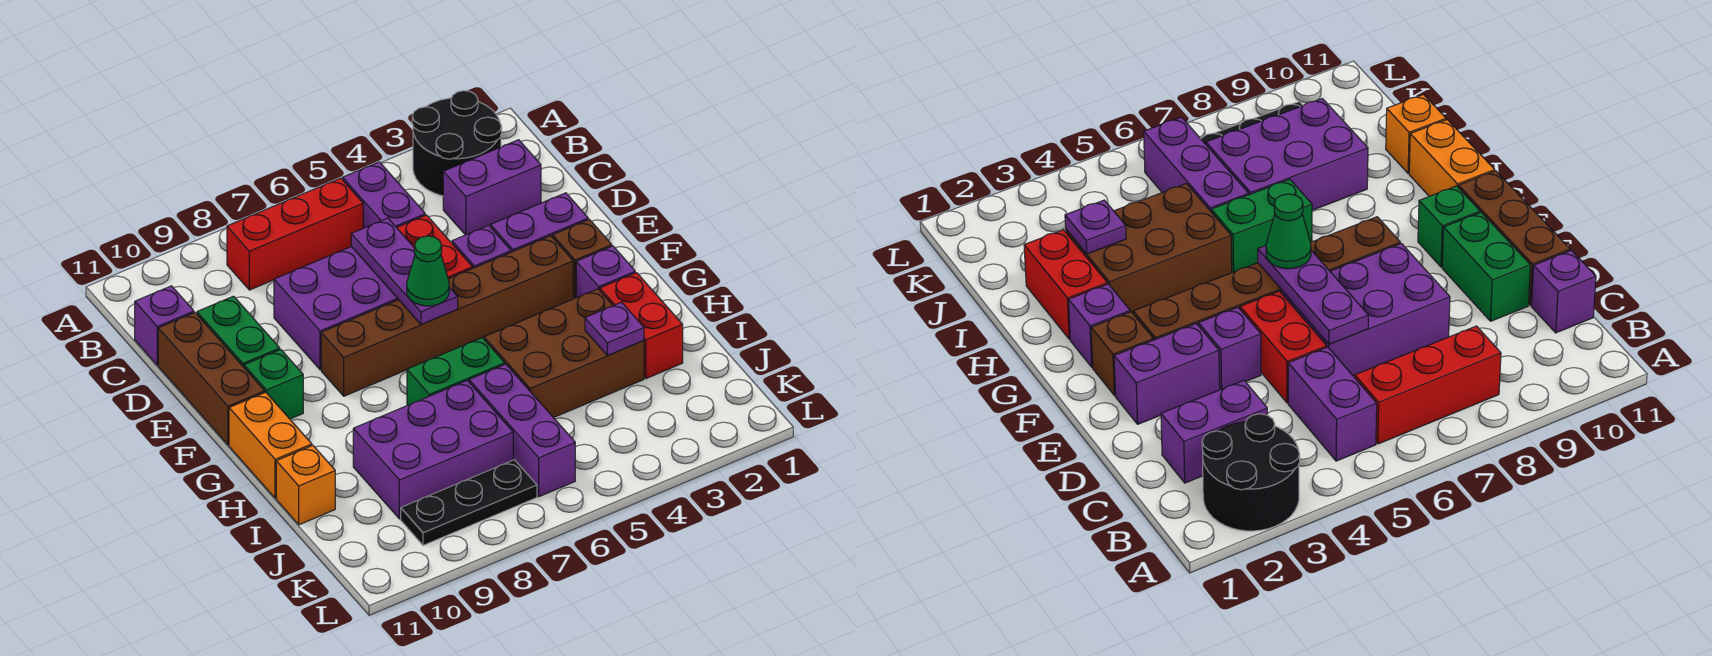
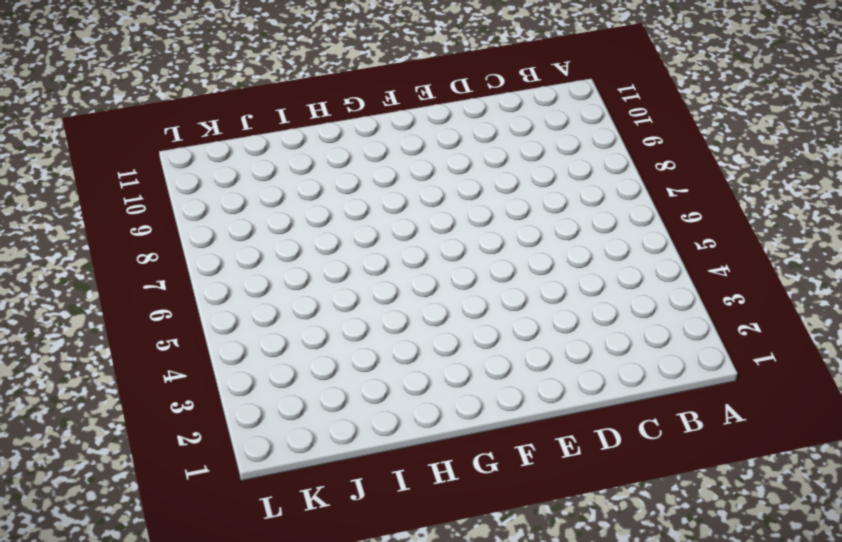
none -> black 2x2 round brick [412,91,502,196]
none -> purple 1x2 brick [343,162,425,228]
none -> red 1x3 brick [227,178,363,290]

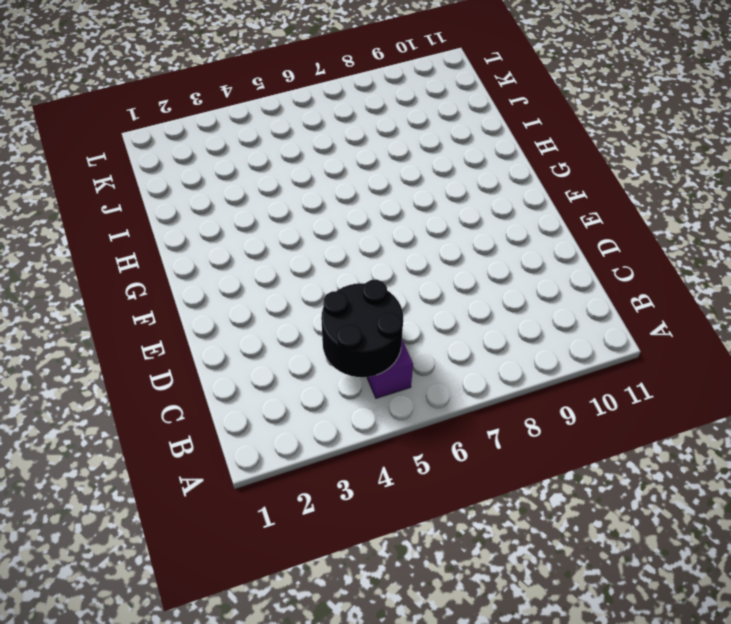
black 2x2 round brick [321,280,403,377] -> black 2x2 round brick moved to [412,91,502,196]
none -> red 1x3 brick [227,178,363,290]
none -> purple 1x2 brick [443,140,541,235]
none -> purple 1x1 brick [135,286,194,365]

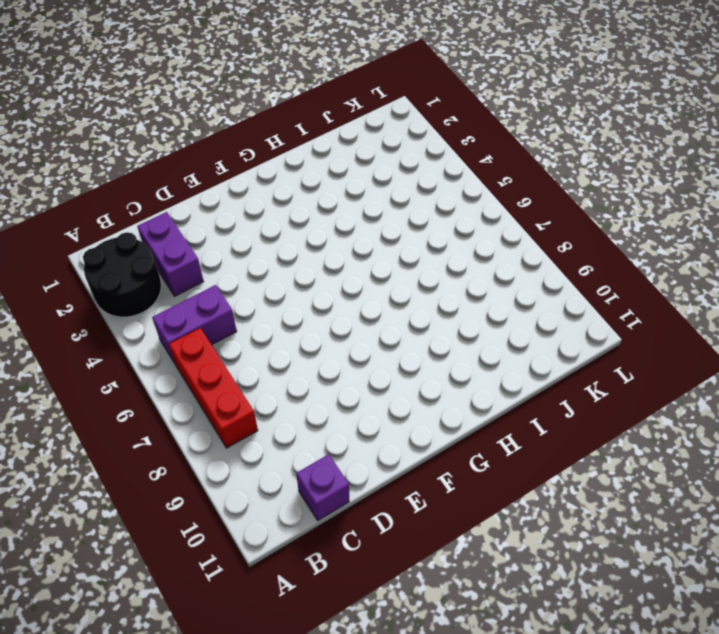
none -> red 1x2 brick [397,215,473,279]
none -> purple 2x3 brick [274,247,399,370]
none -> green 1x2 brick [197,296,280,367]

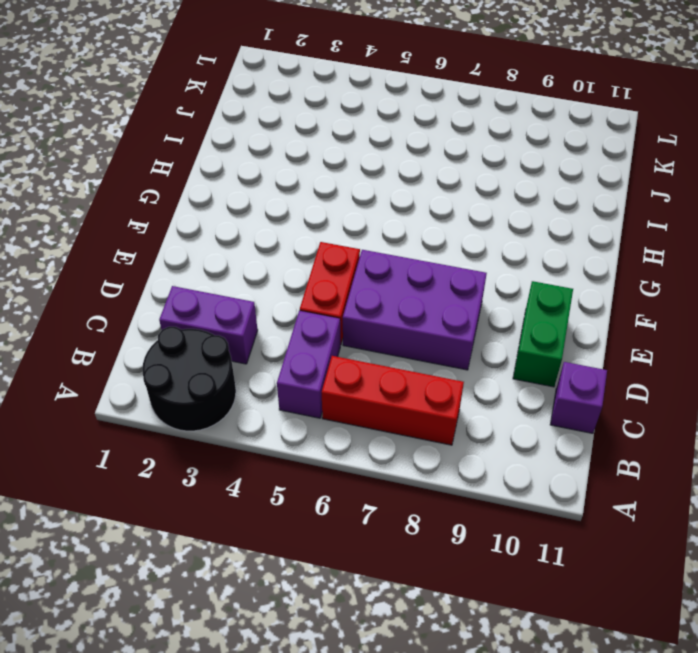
none -> brown 1x3 brick [158,313,265,445]
none -> purple 1x2 brick [491,193,588,252]
none -> purple 1x1 brick [452,225,511,268]

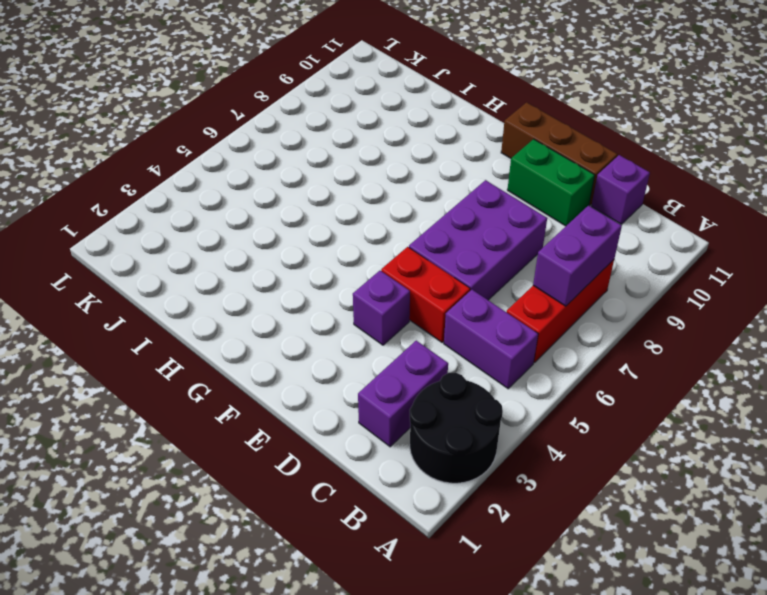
purple 1x2 brick [533,206,622,306] -> purple 1x2 brick moved to [491,193,588,252]
none -> brown 1x1 brick [553,219,612,298]
none -> brown 1x6 brick [321,236,573,396]
none -> green 1x1 brick [244,349,303,419]

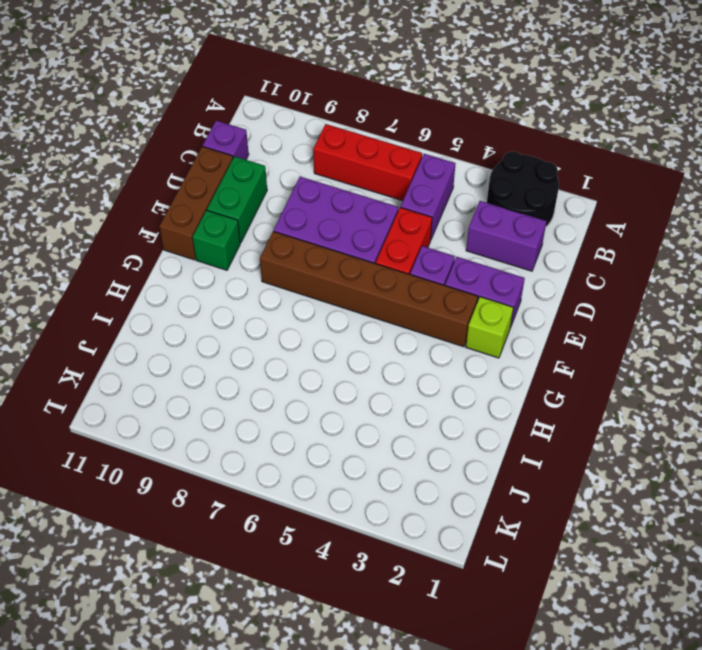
lime 1x1 brick [466,297,513,358] -> brown 1x1 brick [553,219,612,298]
none -> purple 1x1 brick [576,246,635,298]
none -> orange 1x2 brick [229,392,312,498]
none -> red 1x2 brick [600,273,683,379]

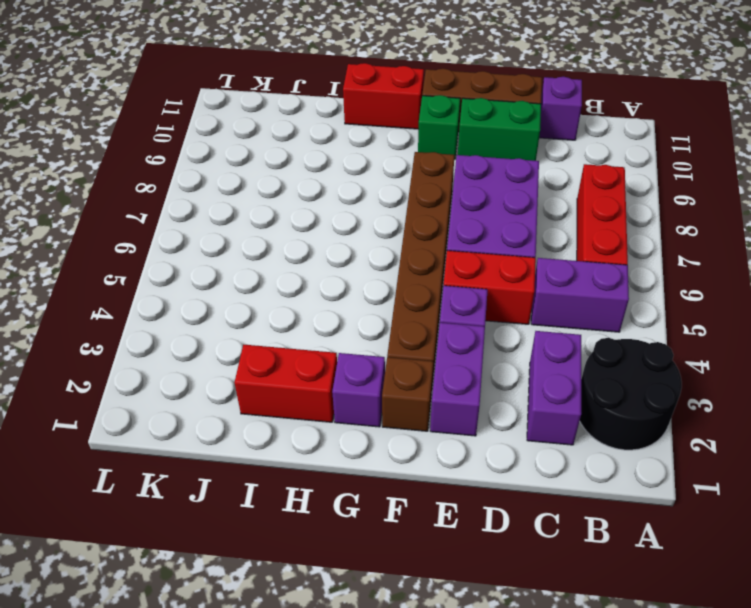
red 1x2 brick [343,63,424,129] -> orange 1x2 brick [229,392,312,498]
none -> brown 2x3 brick [484,289,644,418]
none -> green 1x2 brick [407,338,505,405]
none -> purple 1x3 brick [469,364,575,497]

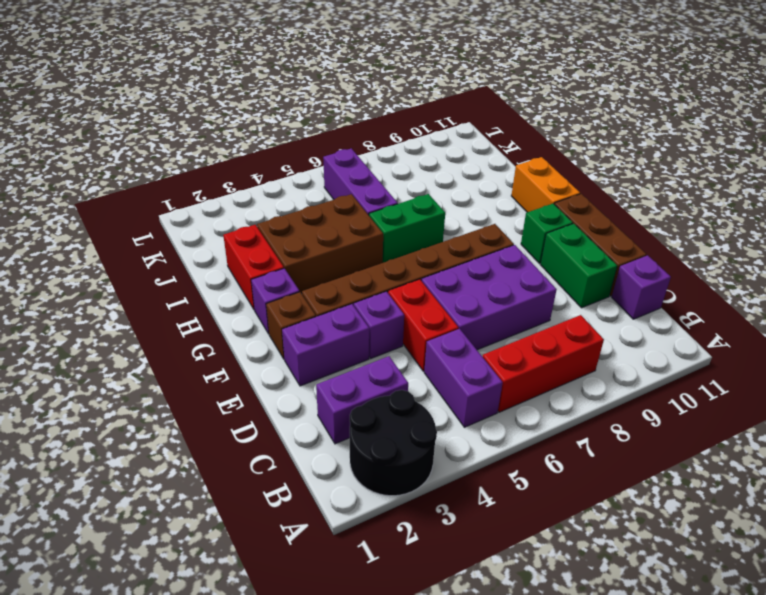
none -> purple 2x3 brick [353,381,513,519]
none -> orange 1x1 brick [276,445,335,525]
none -> black 1x3 plate [401,460,537,545]

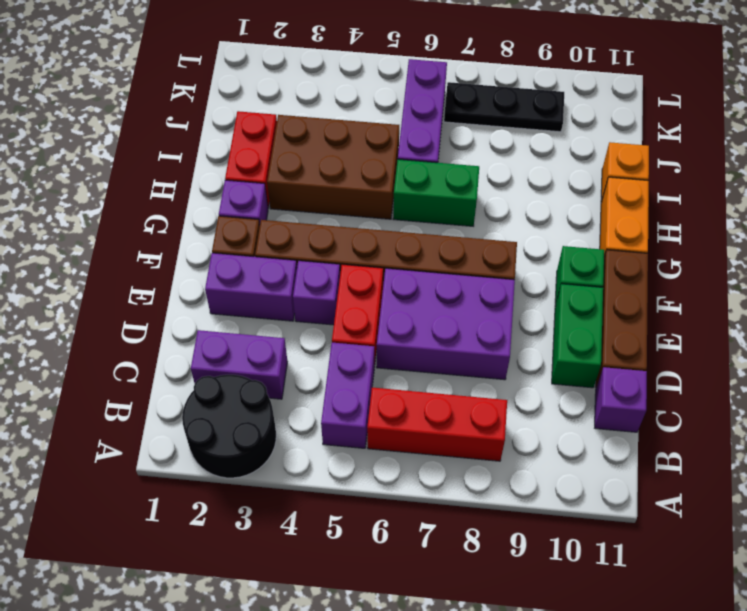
none -> purple 2x3 brick [353,381,513,519]
none -> purple 1x3 plate [351,218,458,325]
none -> purple 1x1 plate [585,302,644,355]

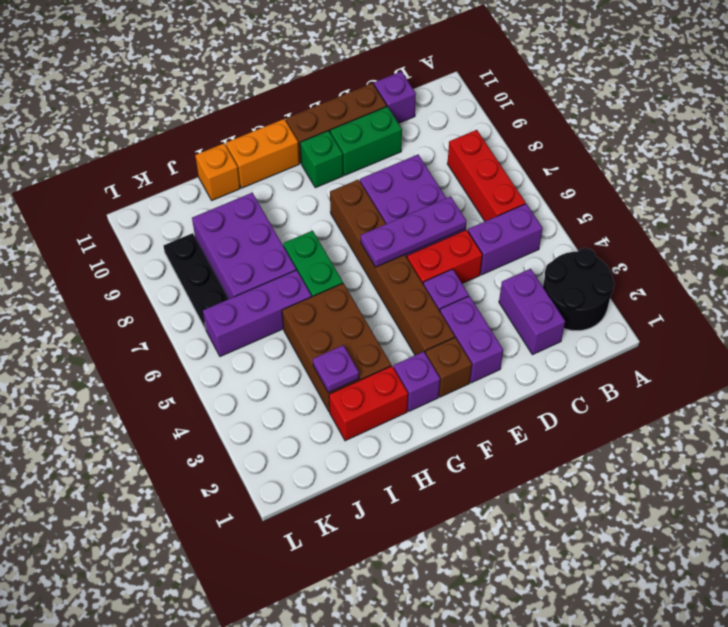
none -> green 1x1 cone [407,236,449,306]

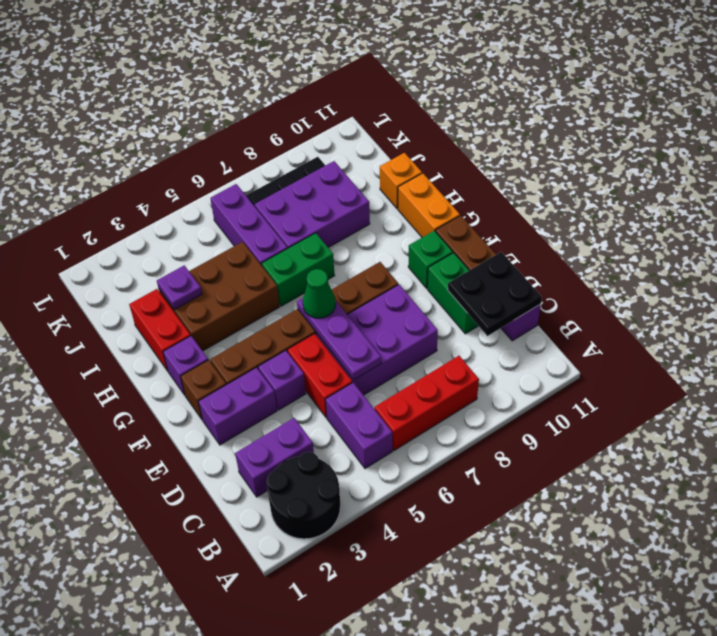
black 2x2 plate [448,252,542,336] -> none

